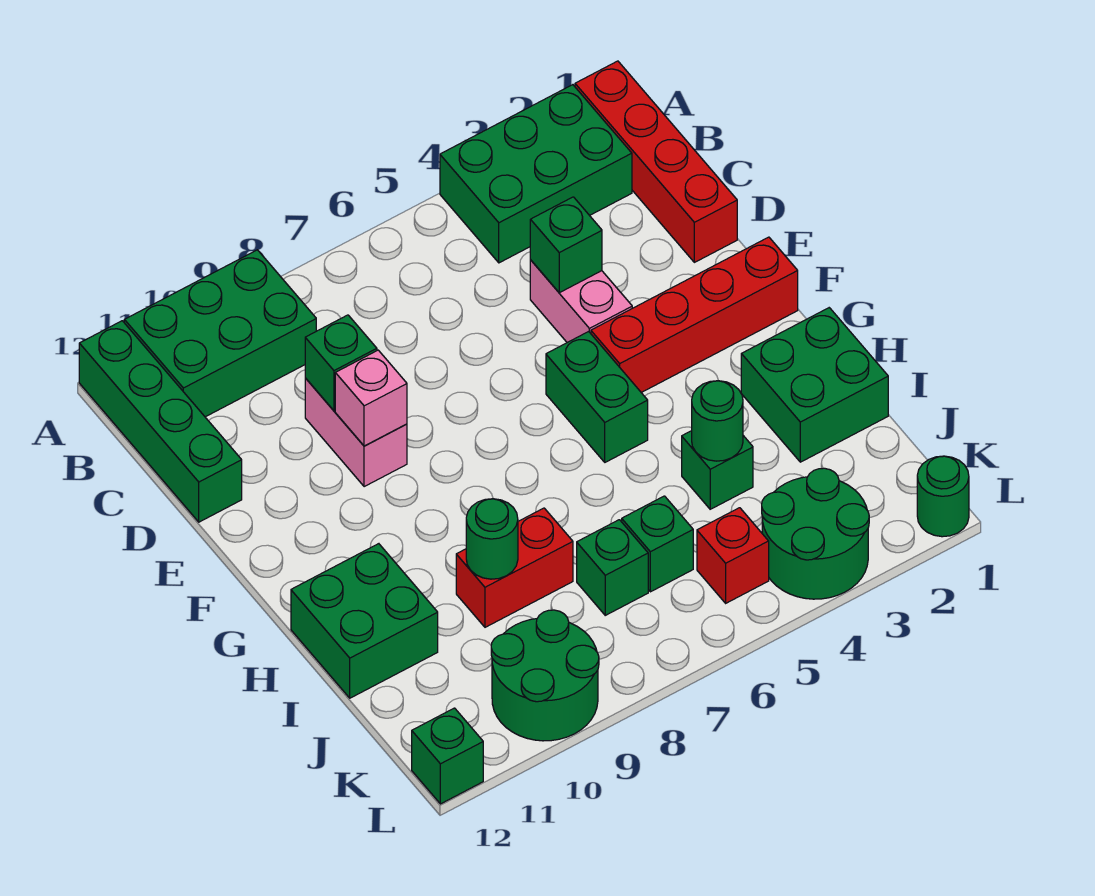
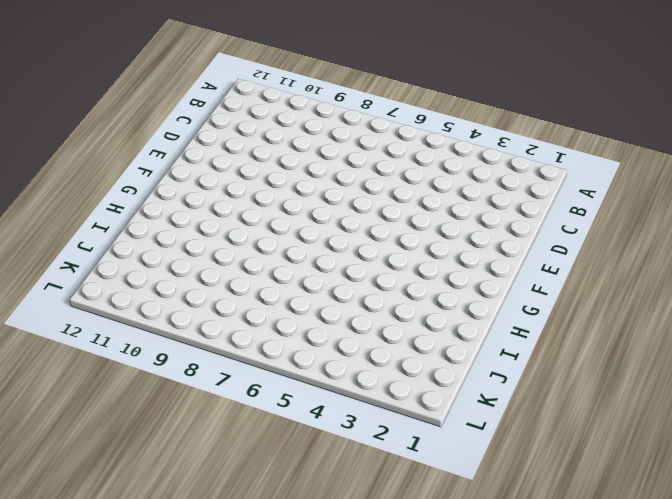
none -> red 1x4 brick [575,61,737,262]
none -> green 2x3 brick [440,85,632,263]
none -> green 2x3 brick [124,250,316,417]

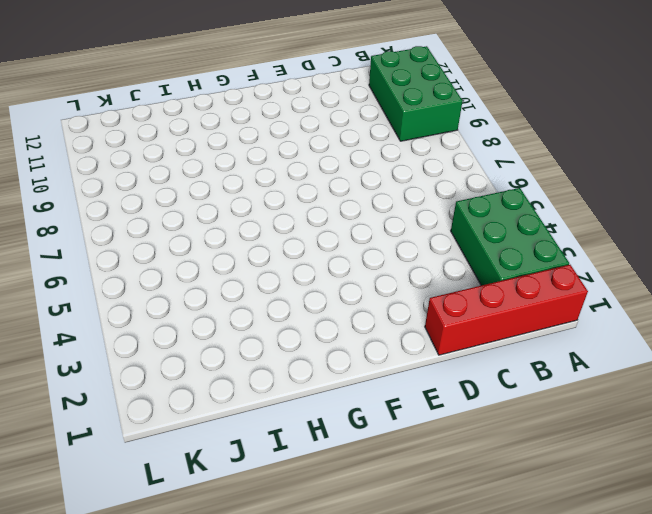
none -> green 1x4 brick [79,321,242,522]
none -> pink 1x2 brick [530,260,632,343]
none -> pink 1x2 brick [305,378,407,487]

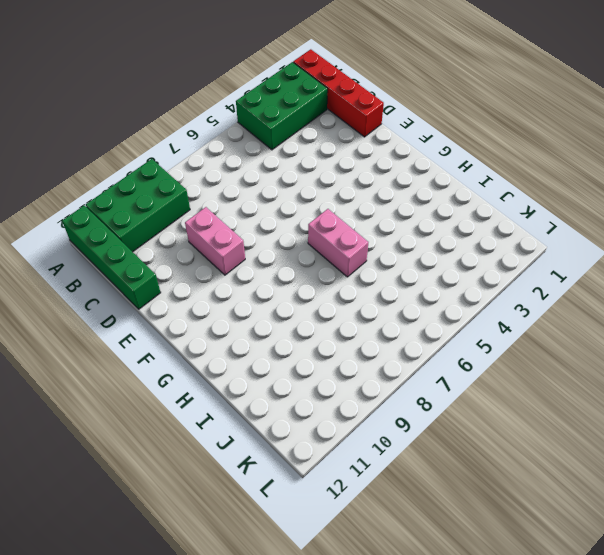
pink 1x2 brick [308,209,368,277] -> pink 1x2 brick moved to [530,260,632,343]
none -> red 1x4 brick [591,237,798,393]
none -> green 1x2 brick [546,332,648,462]
none -> green 2x2 brick [741,308,888,462]

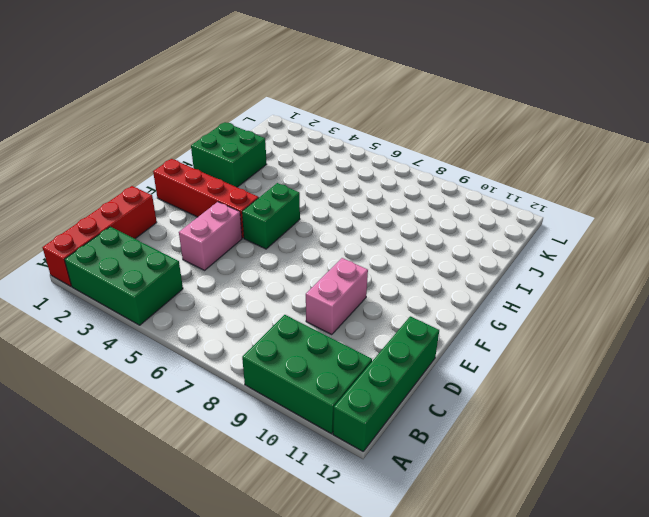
none -> green 2x2 brick [291,544,438,698]
none -> green 1x1 brick [682,431,753,509]
none -> red 1x2 brick [456,508,573,627]

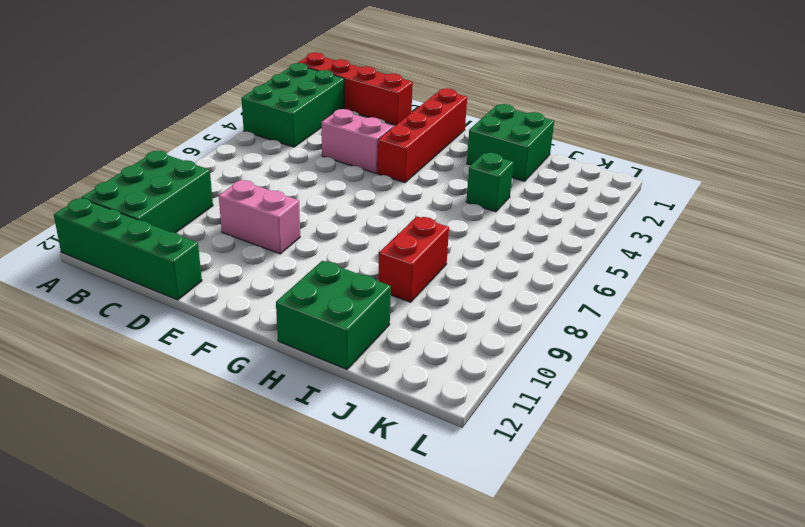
none -> green 1x2 brick [546,332,648,462]
none -> green 1x1 brick [622,496,693,592]
none -> green 1x1 brick [577,520,648,615]

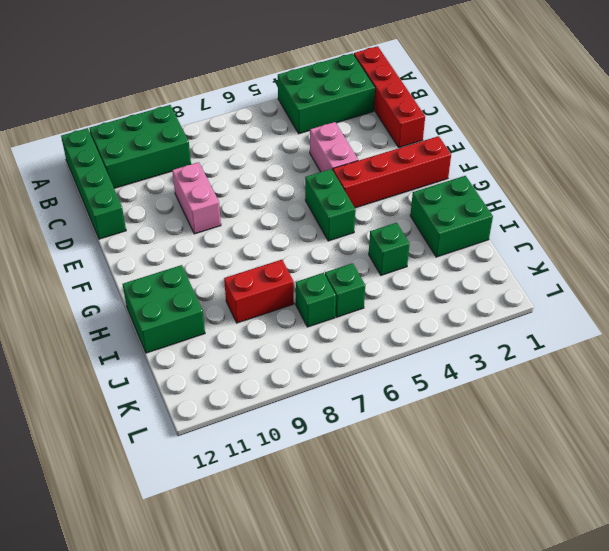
none -> green 2x2 round brick [762,468,869,599]
none -> red 1x1 brick [697,508,769,603]
none -> green 2x2 round brick [491,610,599,741]

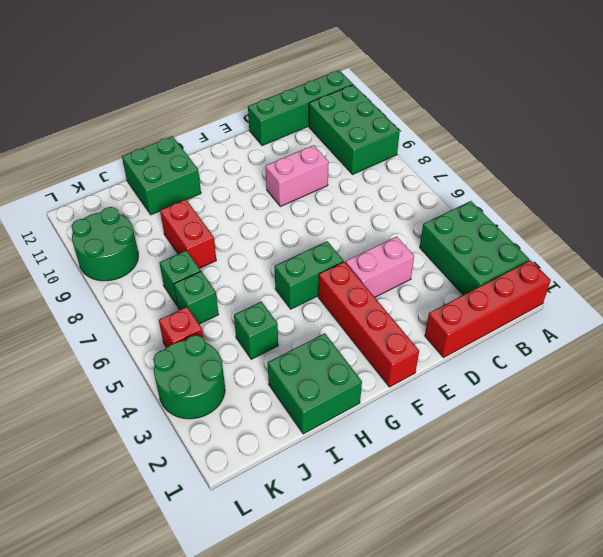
none -> green 1x1 round brick [917,456,969,537]
none -> green 1x1 brick [412,708,483,804]
none -> green 1x1 brick [530,197,602,293]

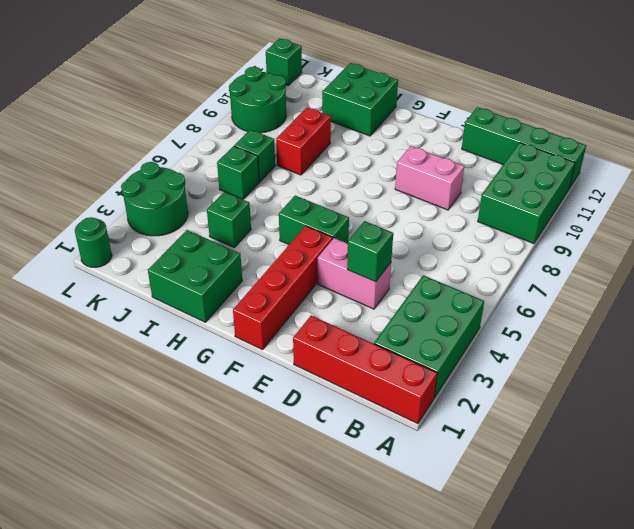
none -> red 1x1 brick [697,508,769,603]
none -> green 1x1 brick [305,315,377,411]
none -> pink 1x1 brick [335,350,407,446]

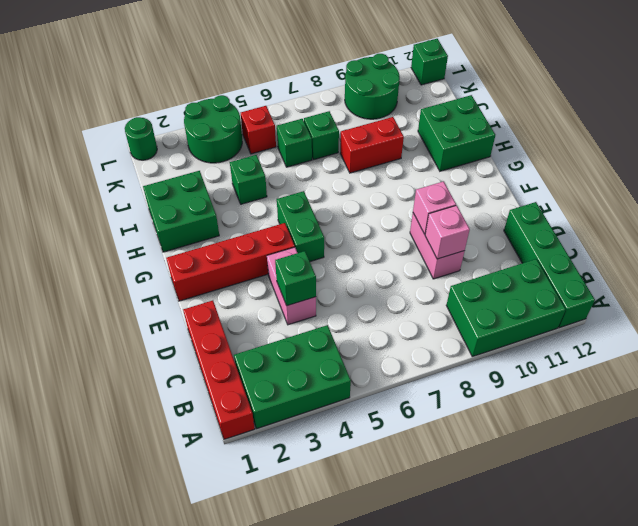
pink 1x1 brick [425,205,470,259] -> green 1x1 brick [305,315,377,411]
none -> green 1x1 round brick [692,381,743,461]
none -> green 1x1 round brick [466,499,518,579]

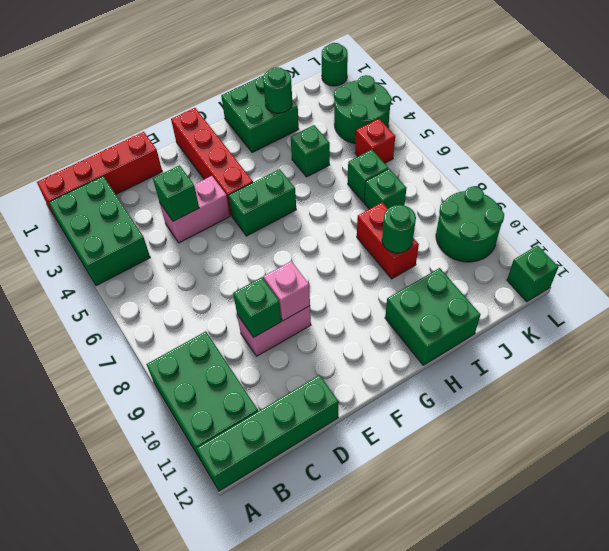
green 1x1 round brick [263,67,292,113] -> green 1x1 round brick moved to [692,381,743,461]

